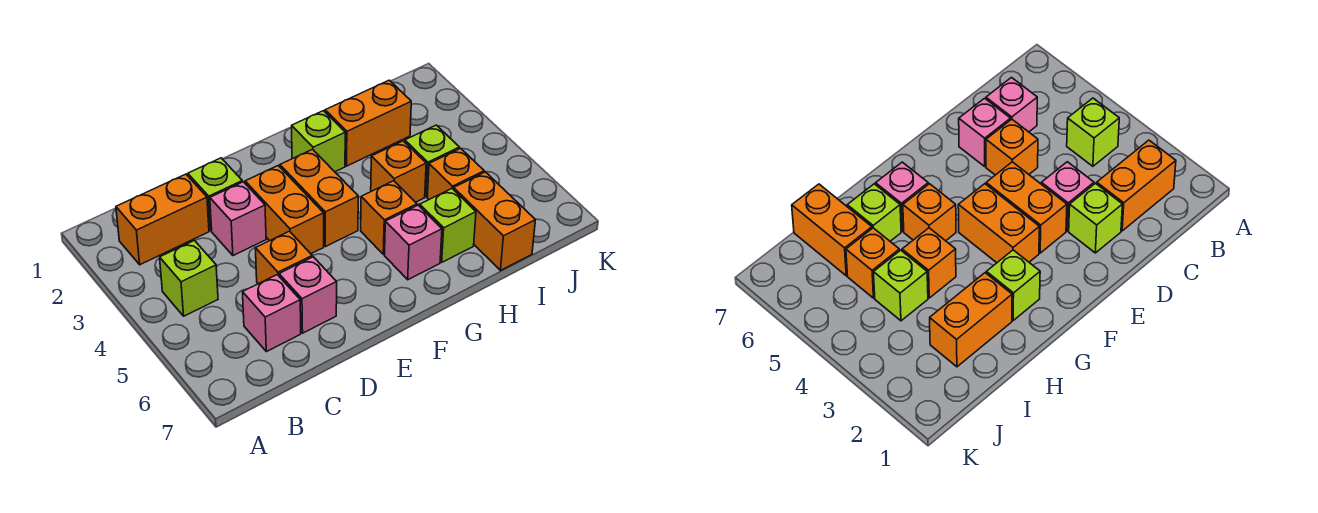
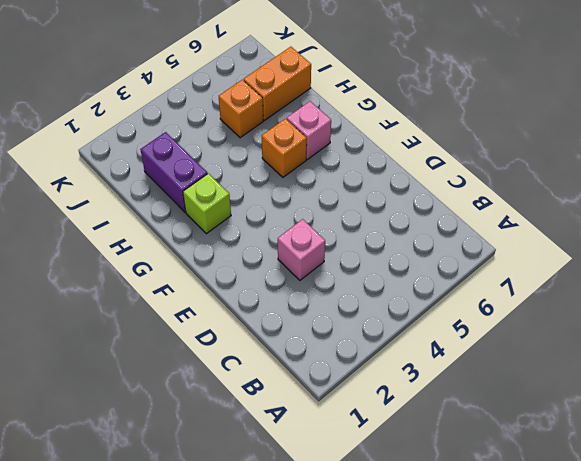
purple 1x2 brick [140,132,207,212] -> orange 1x2 brick [325,80,411,166]
none -> orange 1x2 brick [116,174,209,265]
none -> lime 1x1 brick [160,240,218,316]
none -> pink 1x1 brick [243,275,301,352]

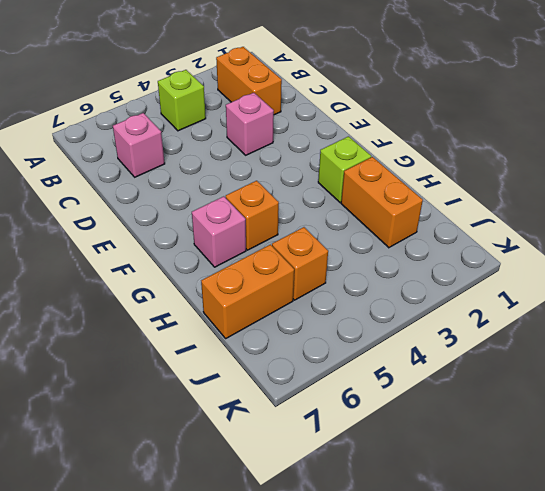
none -> lime 1x1 brick [188,158,242,231]
none -> orange 1x1 brick [255,231,312,284]
none -> pink 1x1 brick [279,257,337,333]

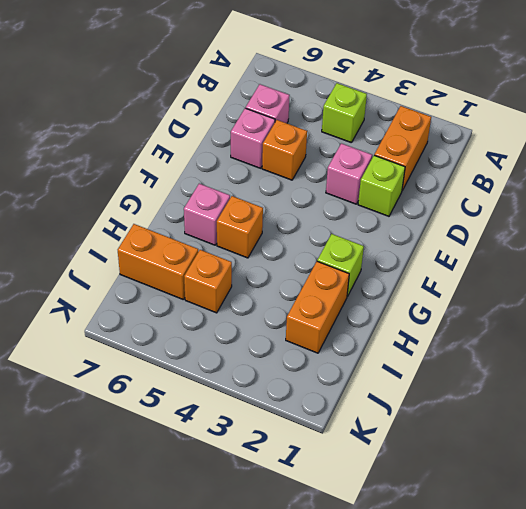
none -> orange 1x2 brick [245,166,324,254]
none -> orange 1x2 brick [280,149,358,247]
none -> orange 1x1 brick [371,141,426,202]

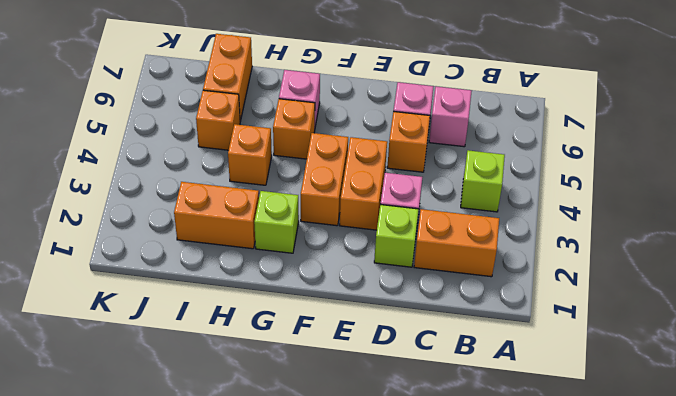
none -> lime 1x1 brick [420,189,476,262]
none -> lime 1x1 brick [405,125,459,197]

